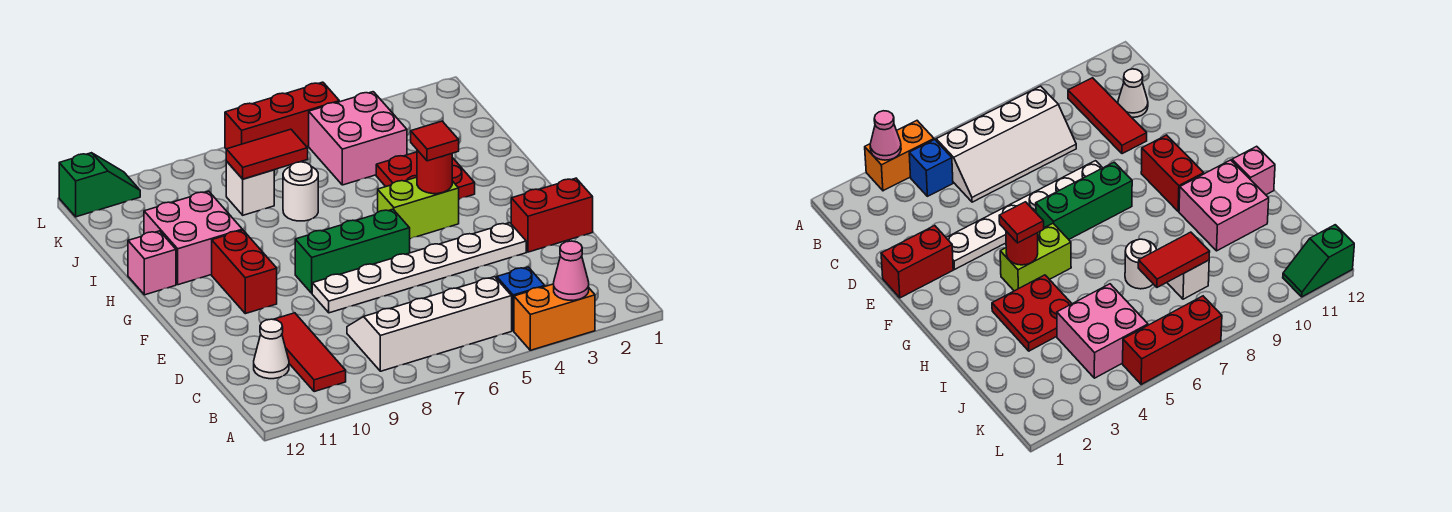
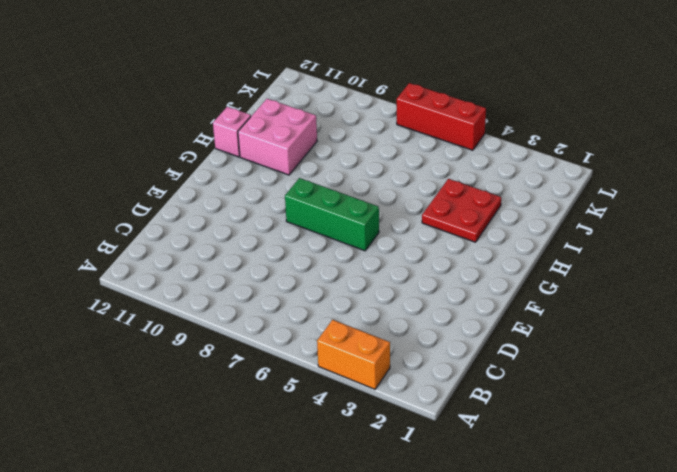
none -> blue 1x1 brick [497,267,545,331]
none -> white 2x4 slope [347,277,512,371]
none -> red 1x3 tile [273,313,346,392]

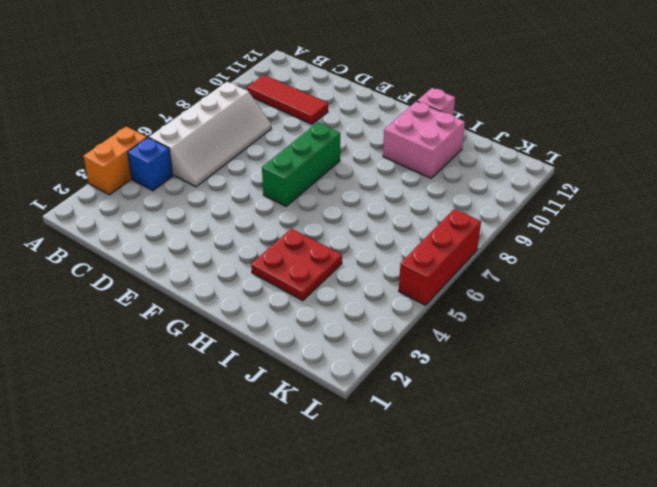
none -> white 1x1 cone [254,319,289,379]
none -> red 1x2 brick [511,178,593,252]
none -> white 1x6 plate [312,223,526,313]

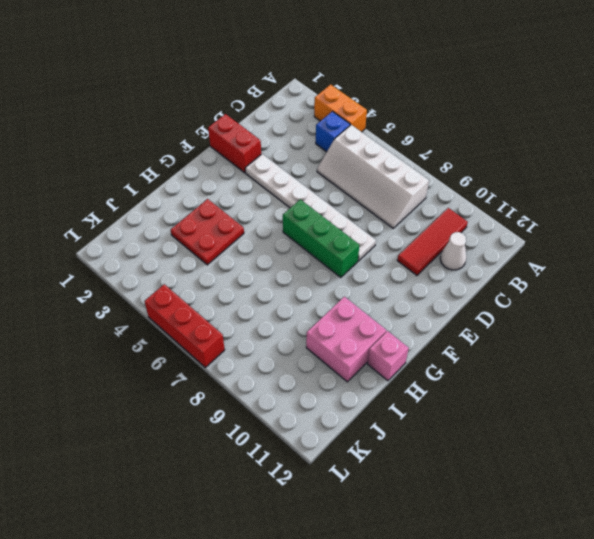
none -> red 1x2 brick [212,230,277,314]
none -> lime 1x2 brick [378,177,459,239]
none -> white 1x1 round brick [283,162,318,221]

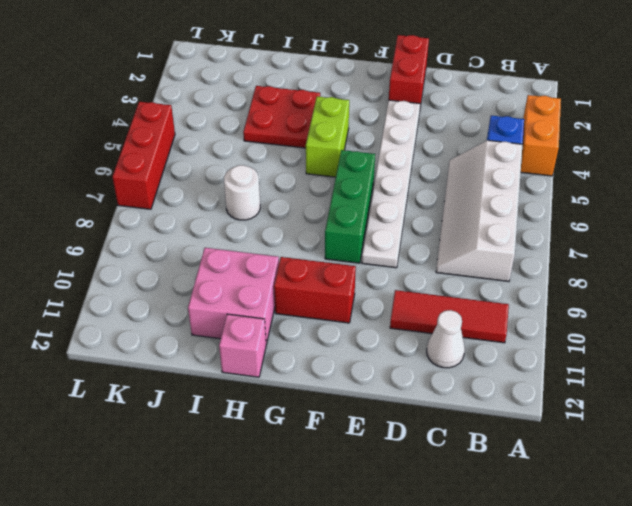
none -> pink 2x2 brick [309,92,407,185]
none -> white 1x1 brick [226,161,274,215]
none -> green 1x2 slope [59,153,140,217]

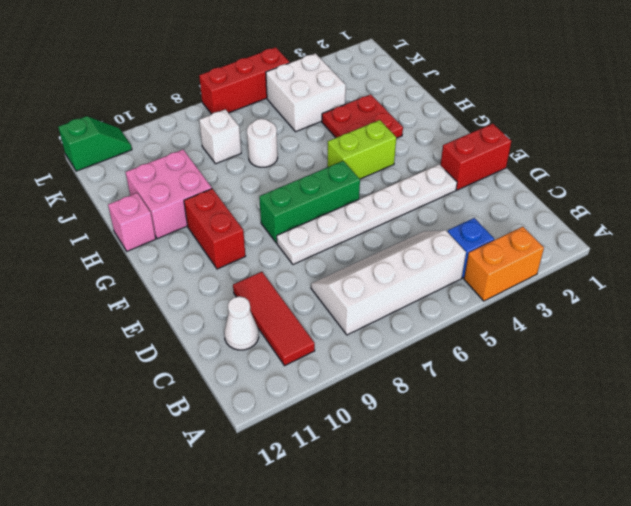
white 2x2 brick [266,53,346,132] -> pink 2x2 brick [309,92,407,185]
none -> pink 1x1 cone [554,241,589,300]
none -> red 1x1 round brick [417,150,452,194]
none -> red 1x2 tile [226,129,308,179]

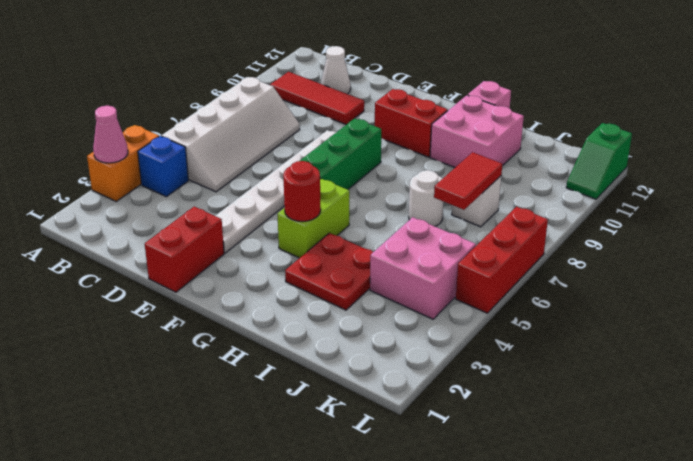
none -> red 1x1 tile [411,121,459,161]

